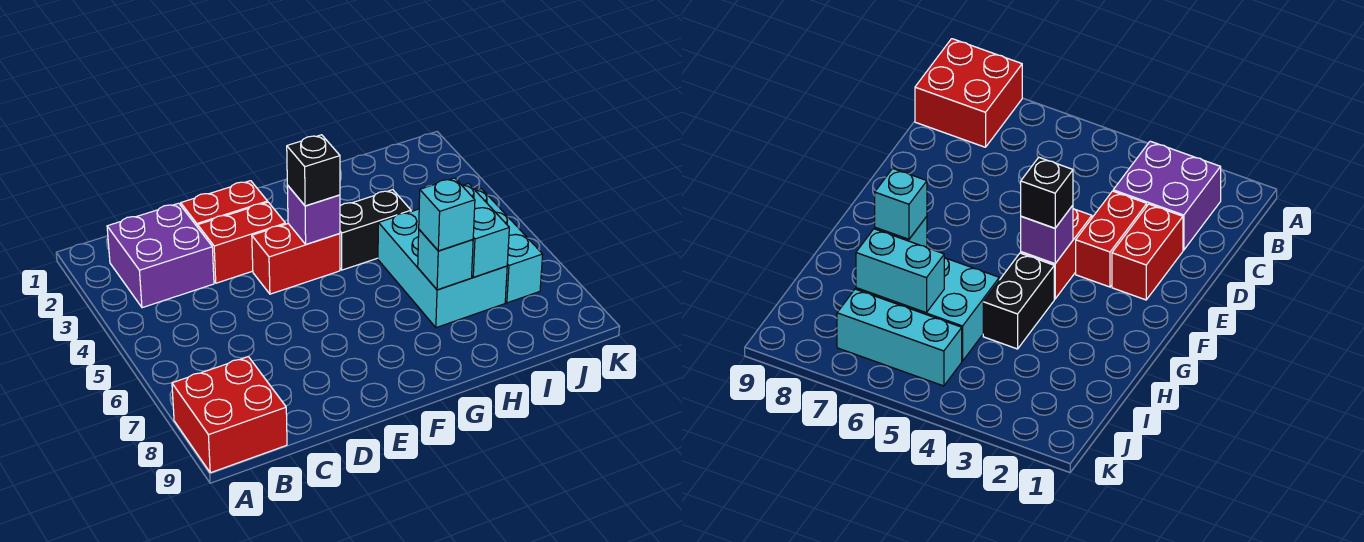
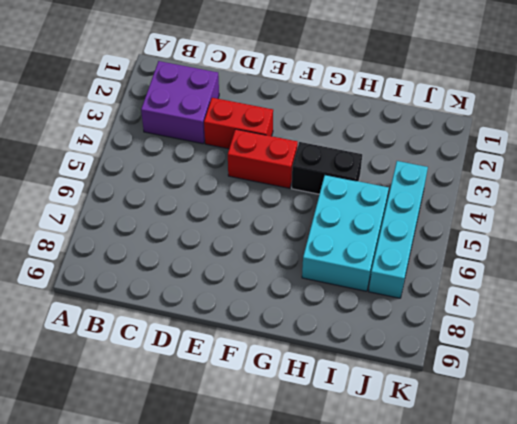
cyan 1x4 brick [369,161,428,298] -> cyan 1x3 brick [475,189,543,303]
none -> red 2x2 brick [172,357,287,473]
none -> red 1x2 brick [181,181,268,227]
none -> purple 1x1 brick [287,185,340,244]

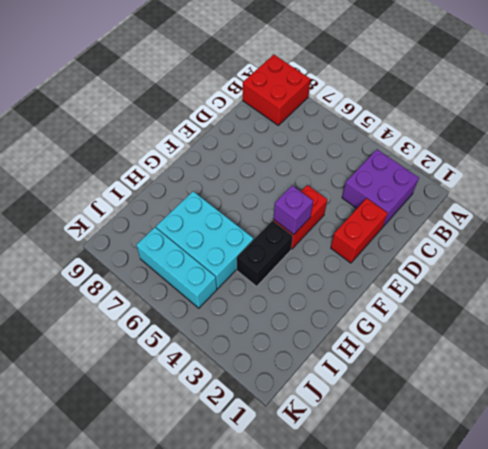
none -> red 1x2 brick [198,202,285,283]
none -> cyan 1x1 brick [418,230,473,290]
none -> cyan 1x2 brick [462,184,509,277]

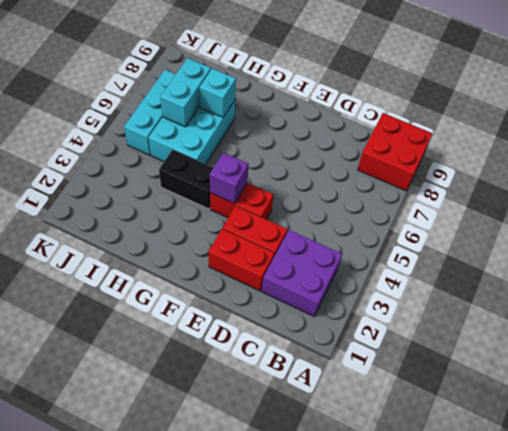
none -> black 1x1 brick [287,135,340,206]
none -> cyan 1x1 brick [419,178,475,251]

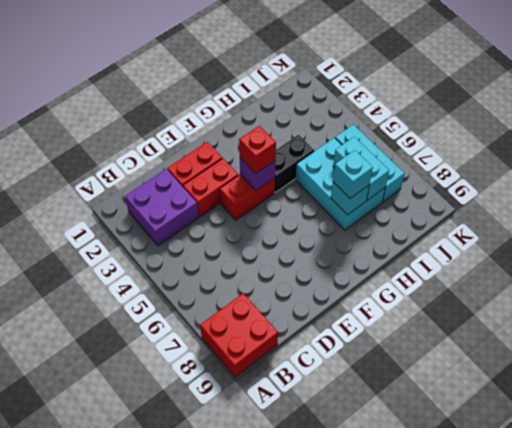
red 1x1 brick [239,126,276,174] -> black 1x1 brick [287,135,340,206]

